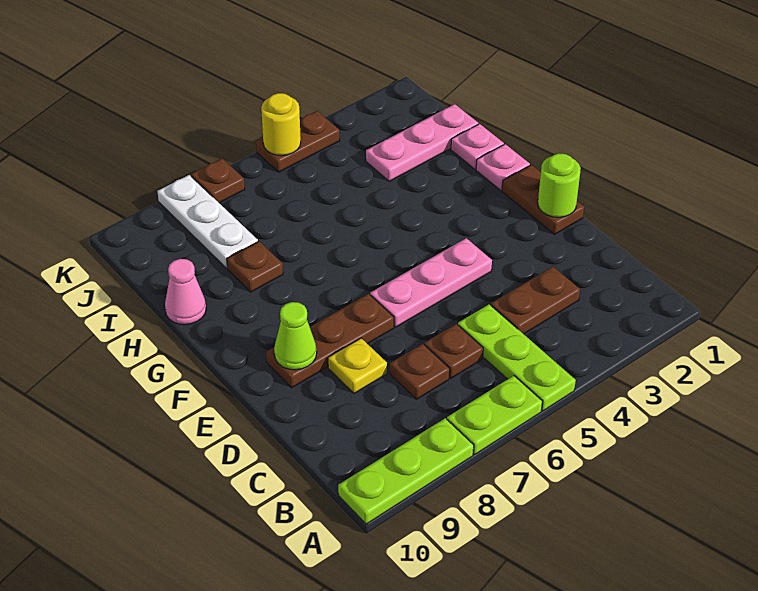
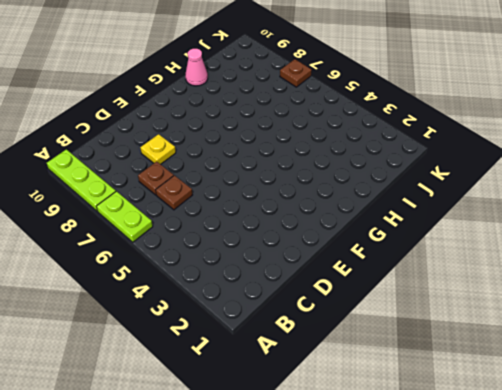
none -> lime 1x3 plate [458,304,576,411]
none -> brown 1x2 plate [491,267,580,334]
none -> brown 1x2 plate [502,165,584,234]

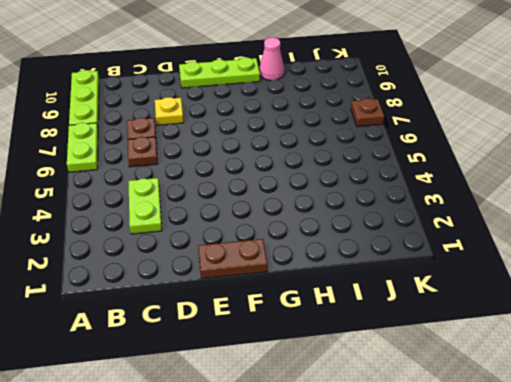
lime 1x2 plate [128,178,162,234] -> brown 1x2 plate [491,267,580,334]
lime 1x3 plate [179,57,260,88] -> lime 1x3 plate moved to [458,304,576,411]
none -> pink 1x3 plate [370,238,492,327]
none -> brown 1x3 plate [266,294,394,388]
none -> pink 1x1 plate [476,144,530,191]

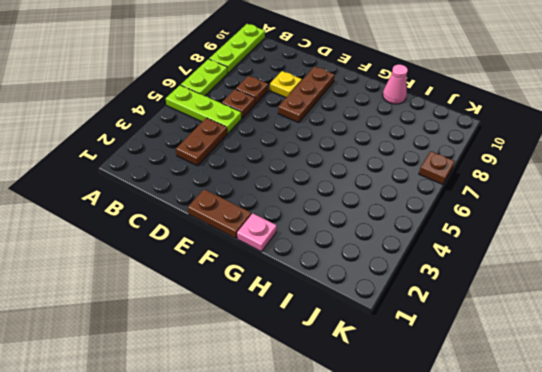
none -> pink 1x3 plate [370,238,492,327]
none -> pink 1x1 plate [451,124,504,169]
none -> brown 1x1 plate [227,241,283,292]

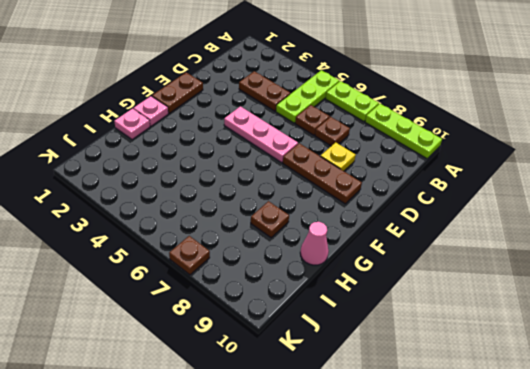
none -> pink 1x3 plate [366,104,478,181]
none -> white 1x3 plate [158,175,258,268]
none -> brown 1x2 plate [256,111,340,172]

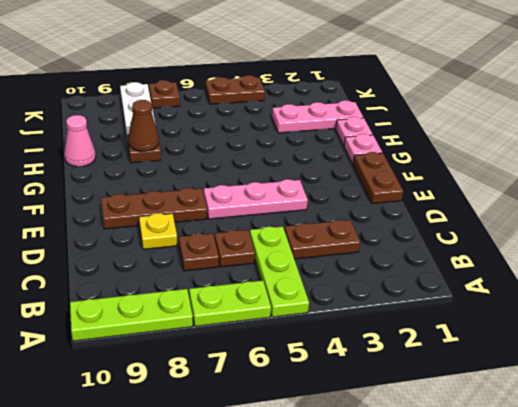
brown 1x1 cone [128,100,159,151] -> none
none -> lime 1x1 round brick [538,153,581,217]
none -> lime 1x1 cone [274,302,317,370]
none -> yellow 1x1 round brick [261,93,301,156]

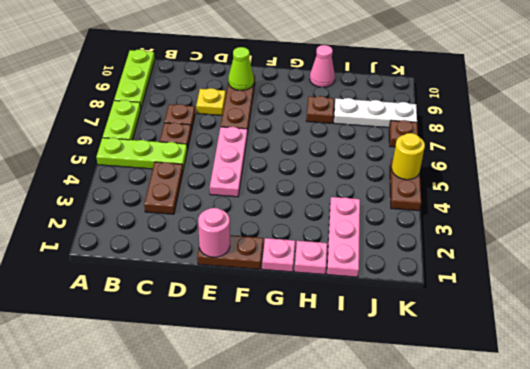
pink 1x1 round brick [198,208,230,257] -> lime 1x1 round brick [538,153,581,217]

